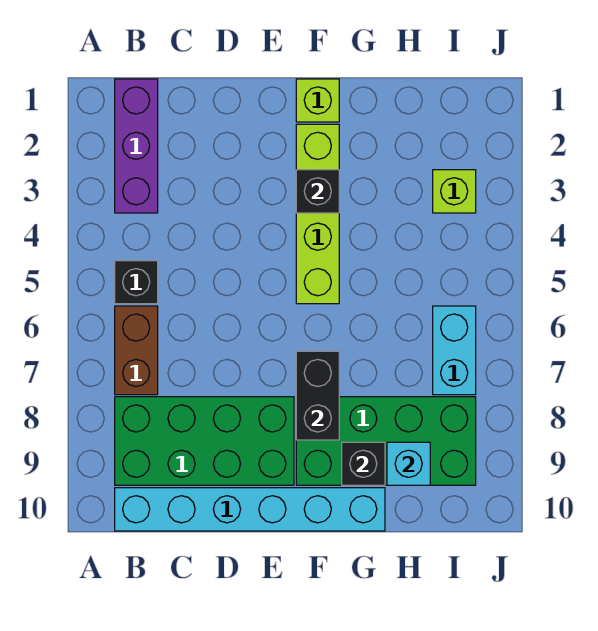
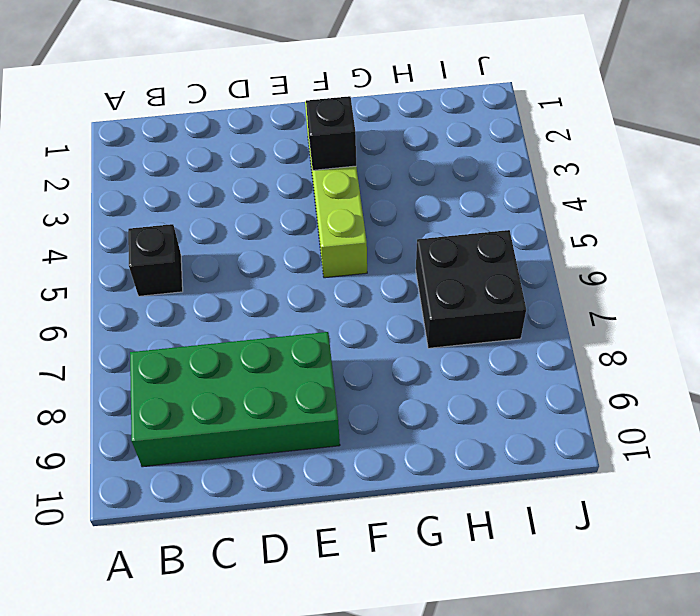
black 2x2 brick [416,230,526,348] -> cyan 1x2 brick [433,306,476,395]
none -> purple 1x3 brick [115,79,158,213]
none -> brown 1x2 brick [115,306,158,395]
none -> cyan 1x6 brick [115,488,385,531]

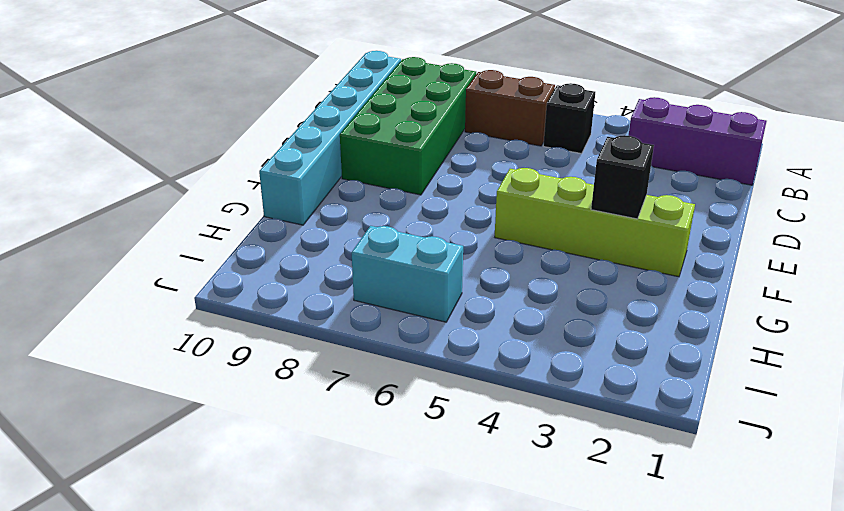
none -> lime 1x1 brick [296,79,339,122]
none -> green 2x4 brick [296,397,476,485]
none -> lime 1x1 brick [433,170,476,213]

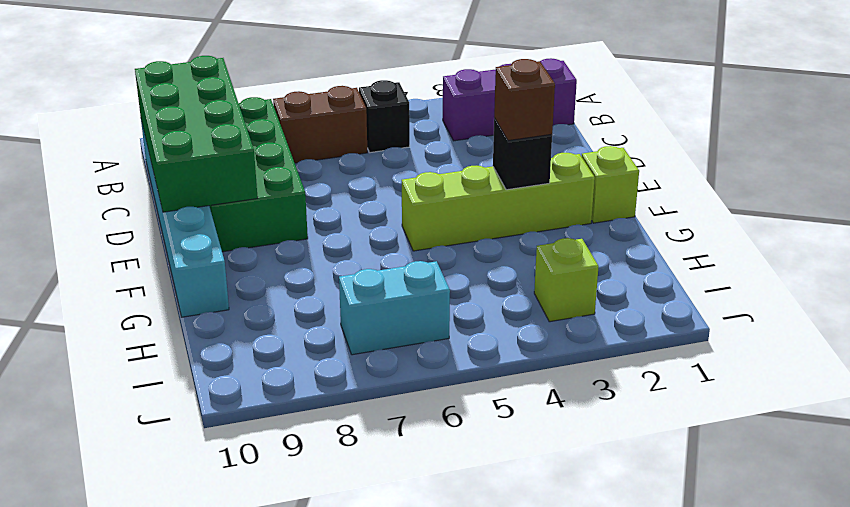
green 2x4 brick [135,56,258,212] -> green 2x4 brick moved to [296,397,476,485]
brown 1x1 brick [494,59,555,141] -> none
none -> black 1x2 brick [296,351,339,440]
none -> black 1x1 brick [342,442,385,485]
none -> cyan 1x1 brick [387,442,430,485]

